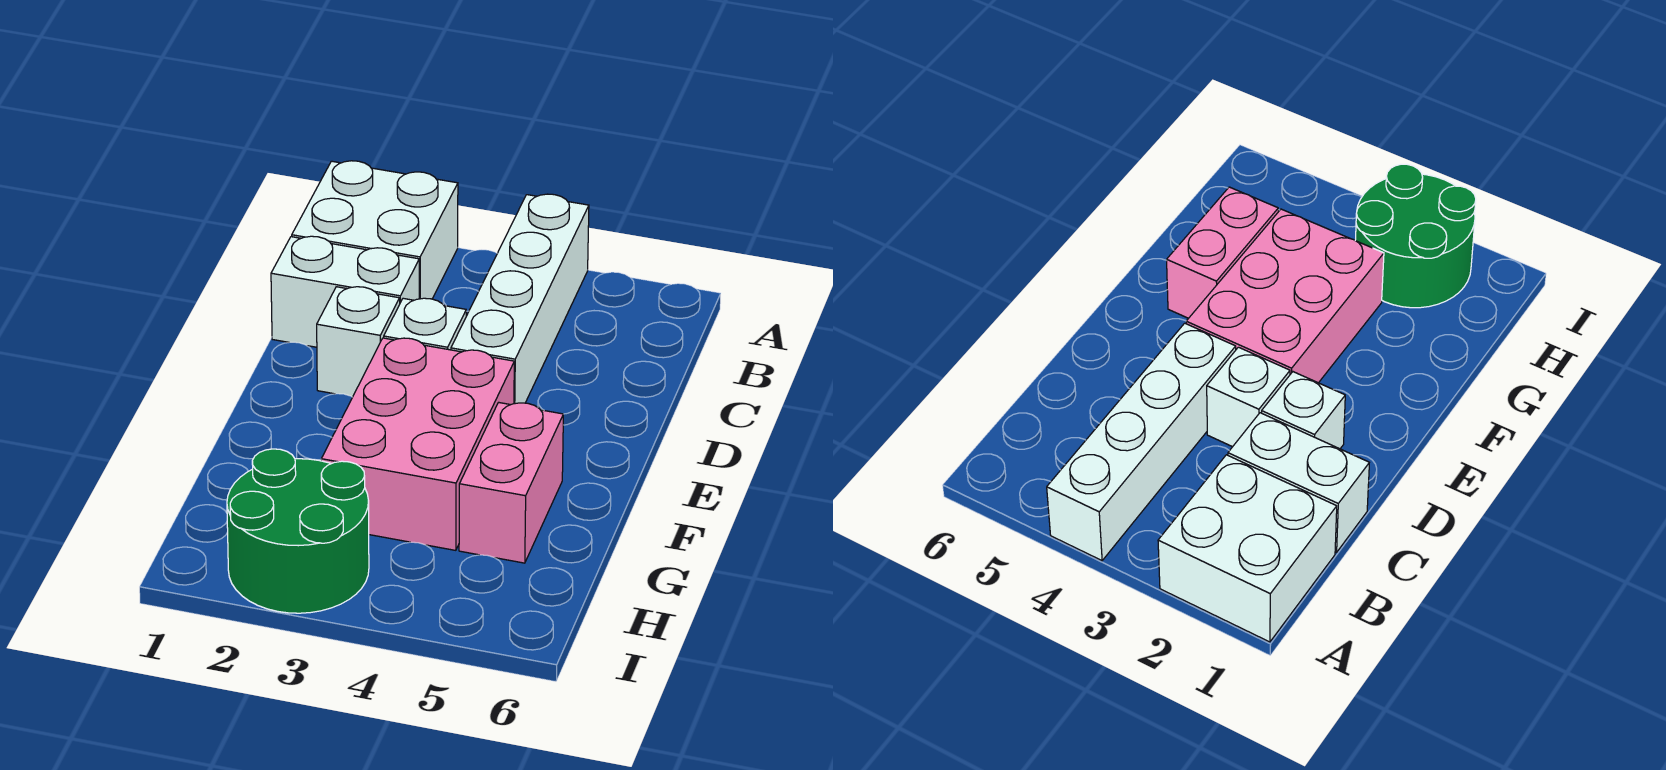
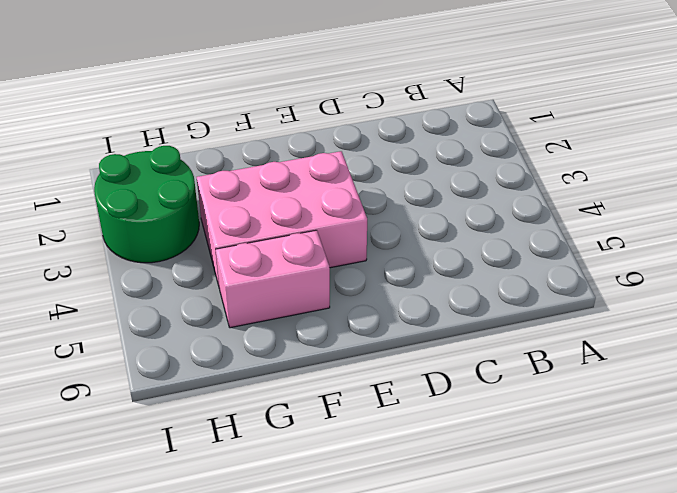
none -> white 2x2 brick [292,161,458,299]
none -> white 1x4 brick [451,194,589,404]

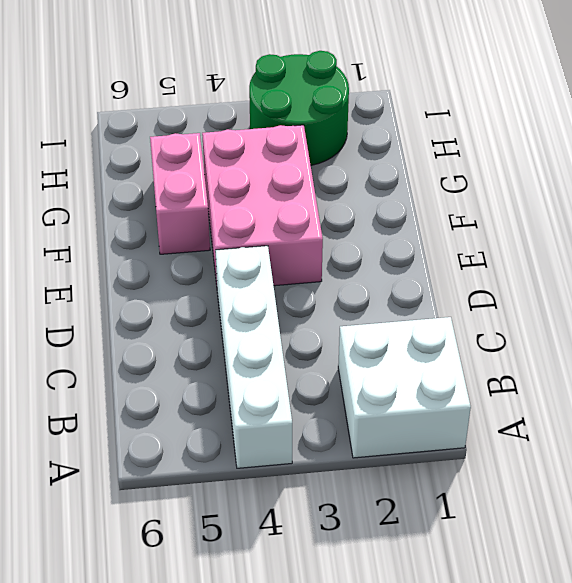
none -> white 1x2 brick [271,236,419,347]
none -> white 1x1 brick [317,287,400,397]

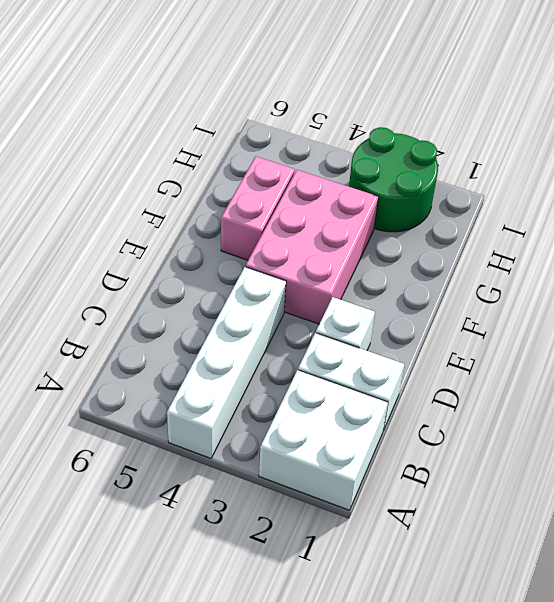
none -> white 1x1 brick [384,298,466,350]

